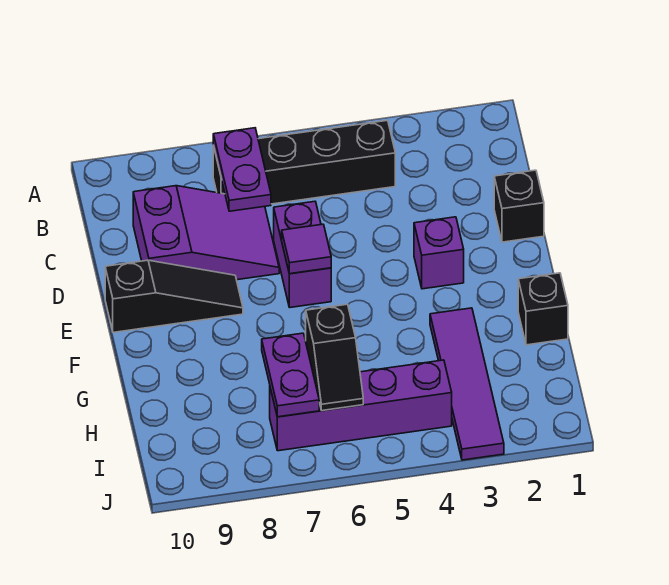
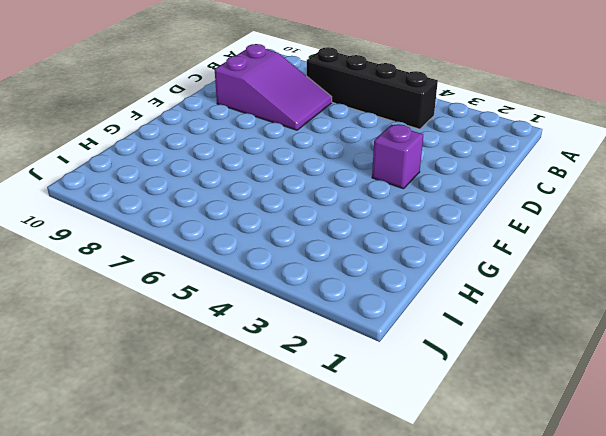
none -> black 1x1 brick [494,170,544,242]
none -> purple 1x2 brick [274,201,331,307]
none -> black 1x3 slope [105,260,243,332]

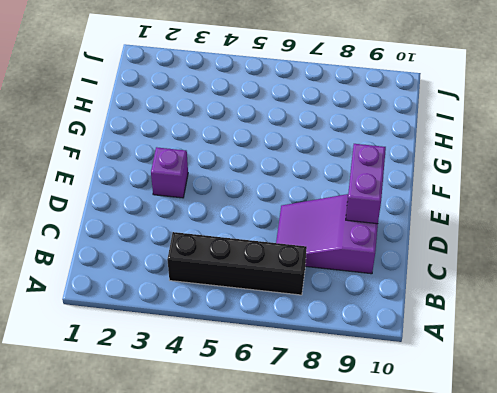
purple 1x2 brick [346,144,386,224] -> purple 1x2 brick moved to [274,201,331,307]
none -> black 1x1 brick [494,170,544,242]
none -> black 1x3 slope [105,260,243,332]
none -> black 1x1 brick [518,273,568,345]

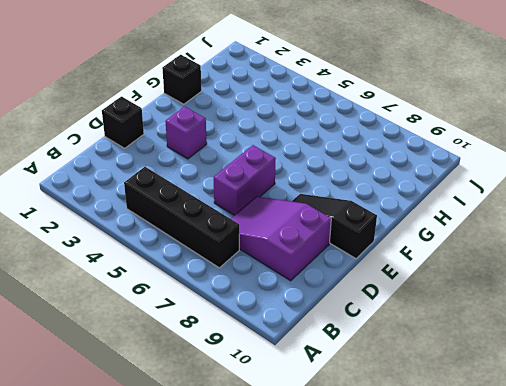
none -> purple 1x4 tile [430,308,504,460]
none -> purple 1x4 brick [270,360,452,451]
none -> purple 1x2 plate [213,128,271,211]

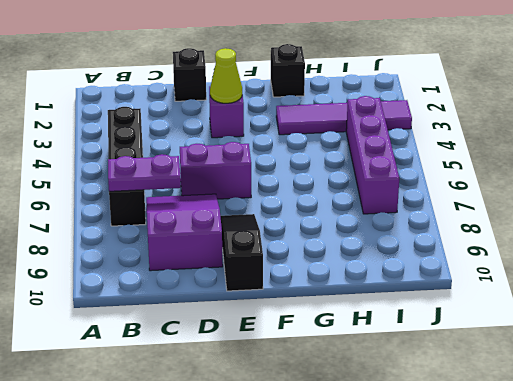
lime 1x1 cone [210,48,242,103] -> none
none -> purple 1x1 tile [282,224,331,274]
none -> black 1x2 slope [306,304,363,411]
none -> purple 1x2 plate [262,333,319,417]

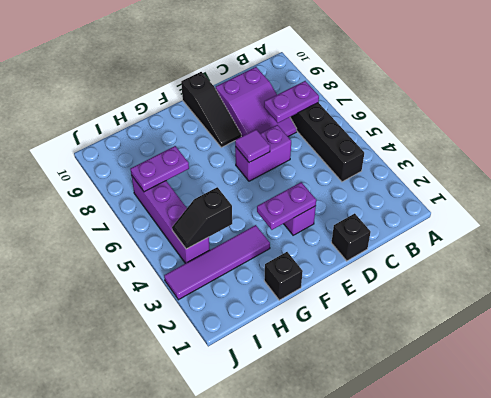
purple 1x2 plate [257,182,316,230] -> none
black 1x2 slope [172,187,232,249] -> black 1x2 slope moved to [306,304,363,411]

